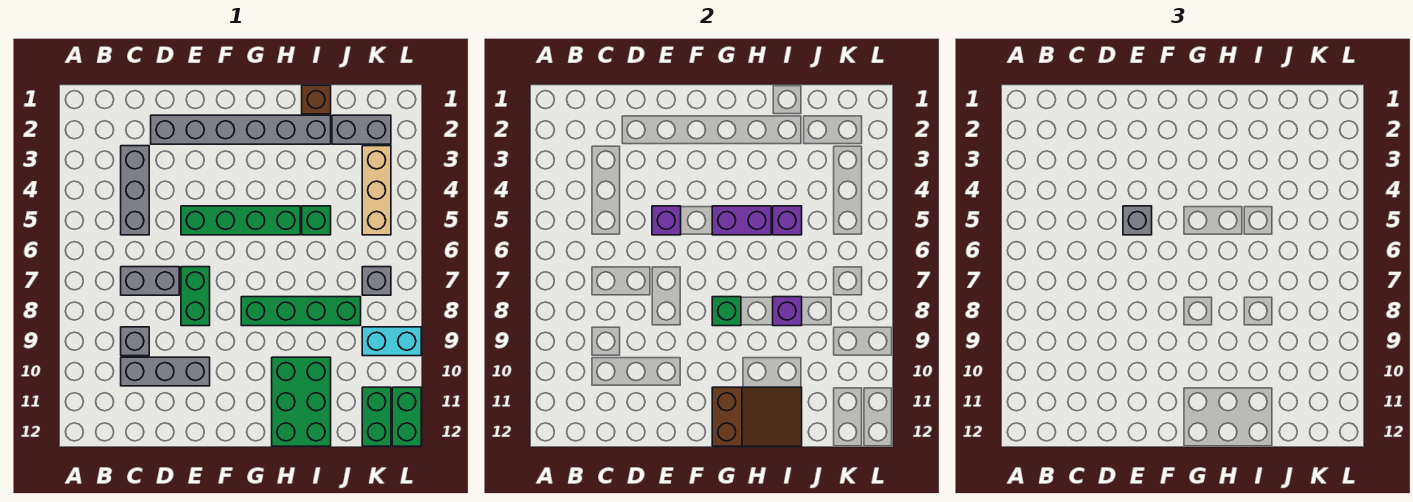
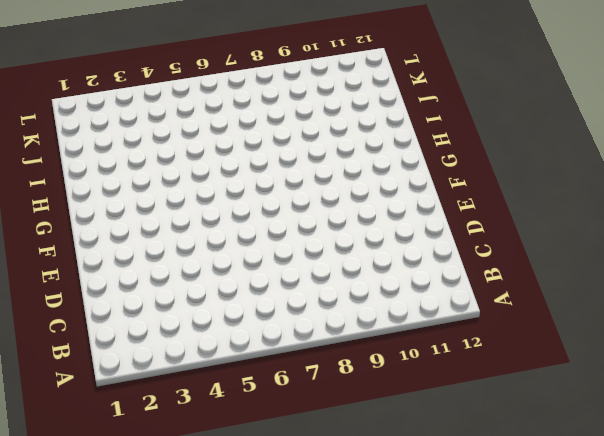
none -> grey 1x3 brick [121,146,149,235]
none -> grey 1x2 brick [121,267,179,295]
none -> grey 1x1 brick [121,327,149,356]

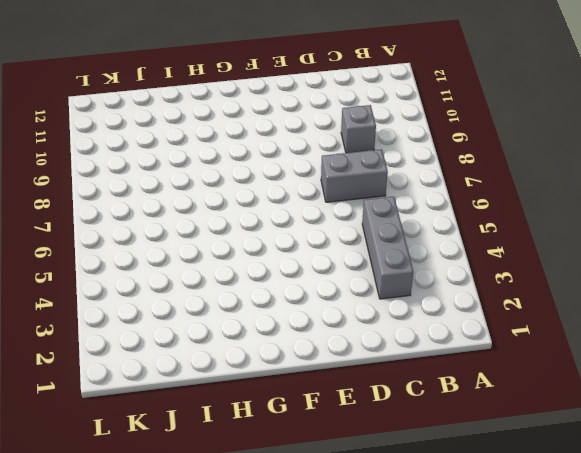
none -> grey 1x3 brick [121,357,210,386]
none -> grey 1x6 brick [151,115,331,144]
none -> green 1x4 brick [181,206,300,235]

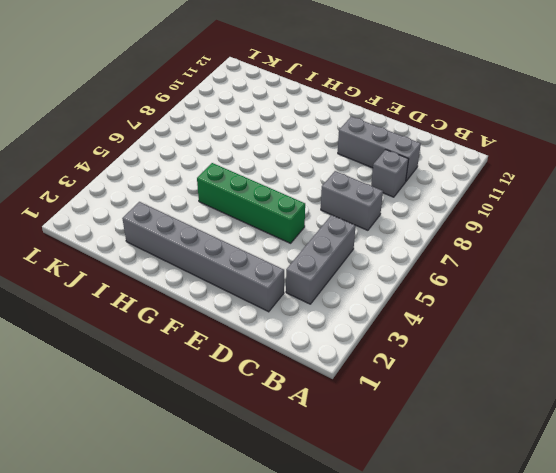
none -> green 1x2 brick [181,267,210,326]
none -> green 1x4 brick [241,297,361,326]
none -> green 2x3 brick [272,357,331,446]

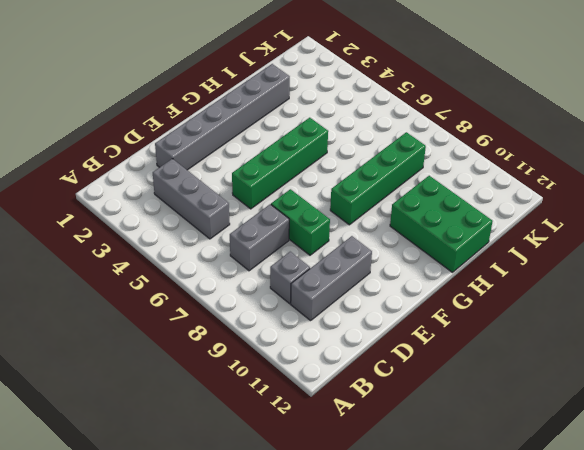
none -> brown 1x1 brick [302,85,331,114]
none -> green 1x1 brick [302,206,331,235]
none -> grey 1x2 brick [332,115,391,144]

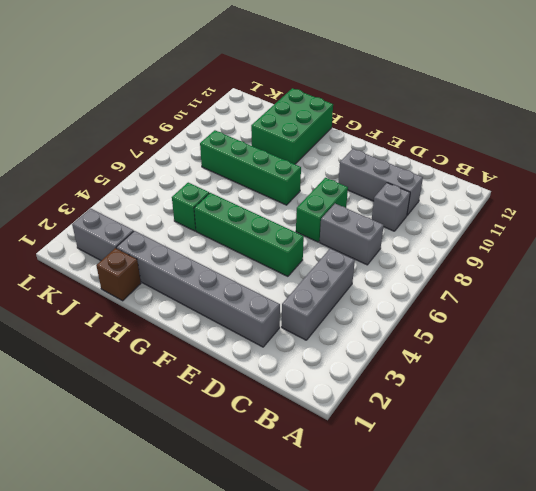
none -> tan 1x3 brick [362,146,391,235]
none -> grey 1x1 brick [362,267,391,295]
none -> cyan 1x2 brick [362,327,421,356]

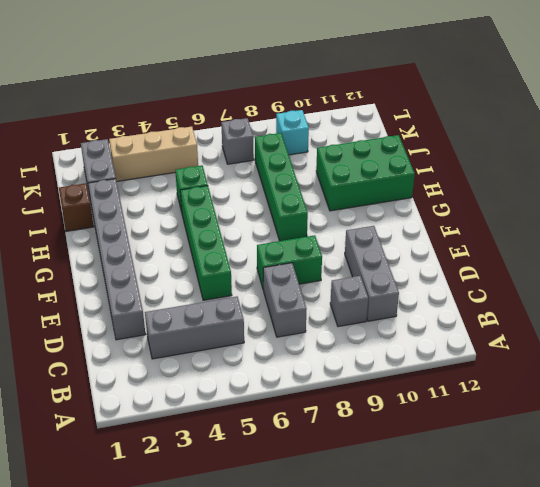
cyan 1x1 brick [276,110,309,155] -> cyan 1x2 brick [362,327,421,356]
none -> green 1x2 brick [362,387,391,446]
none -> green 1x2 brick [392,387,421,446]
none -> purple 1x1 brick [652,206,681,235]

